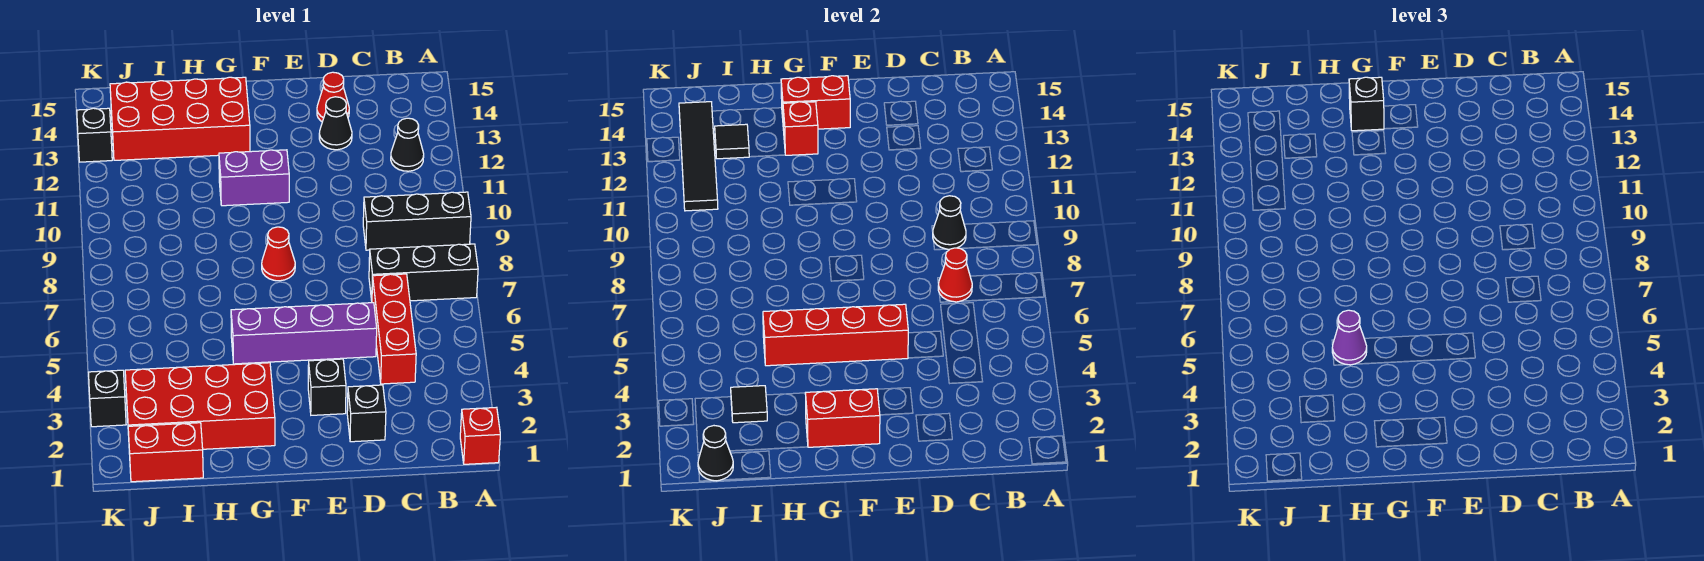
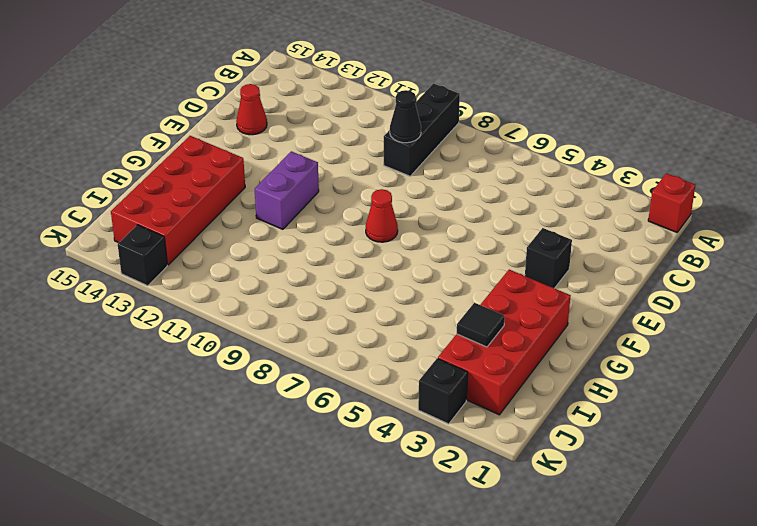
none -> black 1x3 brick [369,244,478,301]
none -> black 1x1 cone [391,118,424,171]
none -> red 1x3 brick [372,274,416,384]

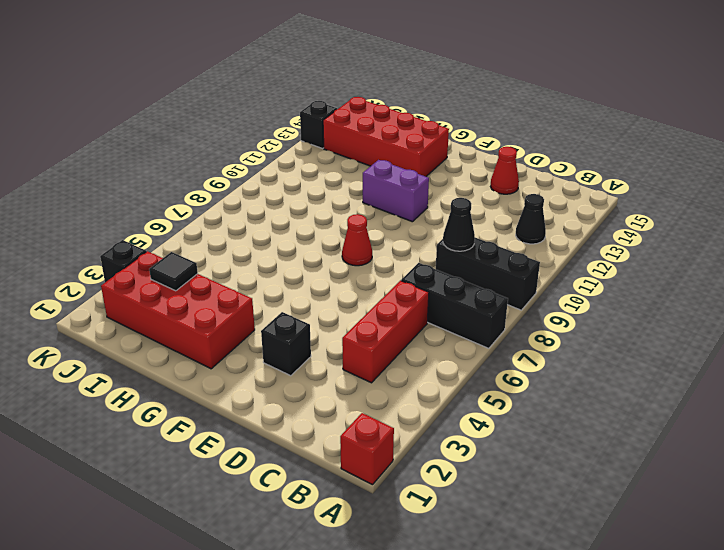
none -> black 1x1 brick [347,385,386,442]
none -> purple 1x4 brick [231,303,377,364]
none -> black 1x1 cone [319,97,352,150]

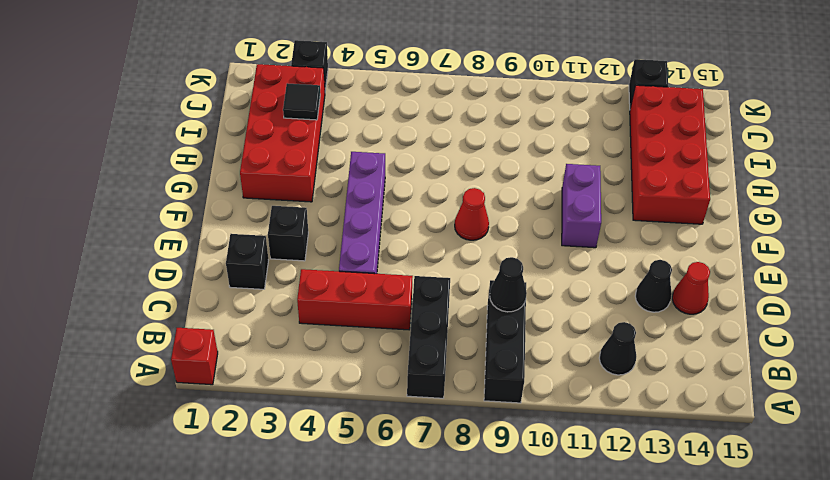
none -> red 1x2 brick [128,423,203,482]
none -> red 1x1 cone [938,248,972,302]
none -> red 1x4 brick [763,304,908,366]

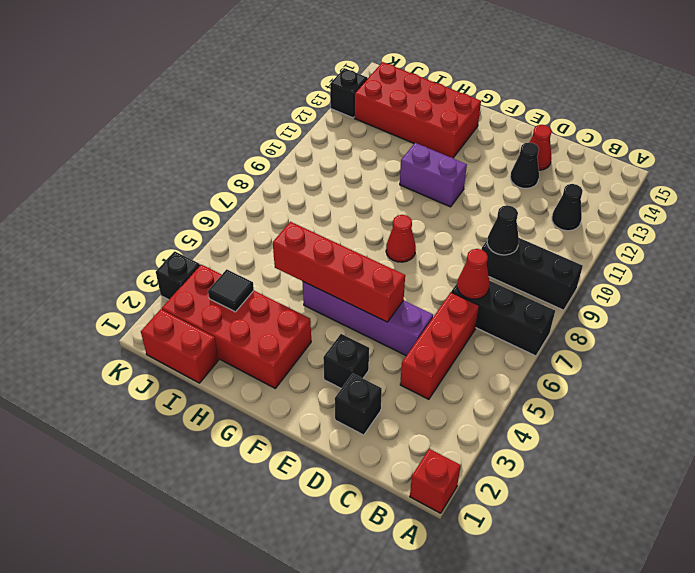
none -> red 1x2 brick [805,389,880,447]
none -> red 1x2 brick [781,76,850,130]
none -> red 1x1 brick [783,102,818,155]

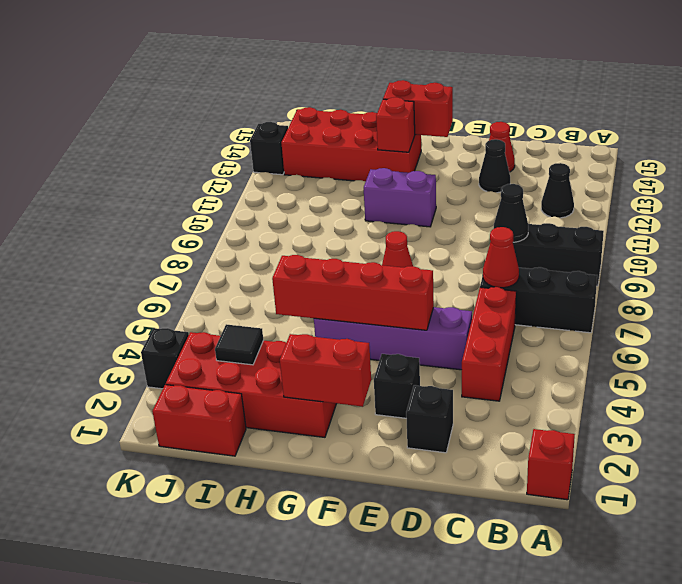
none -> black 1x1 tile [715,124,749,159]
none -> black 1x1 cone [698,426,733,481]
none -> black 1x4 tile [679,102,718,211]

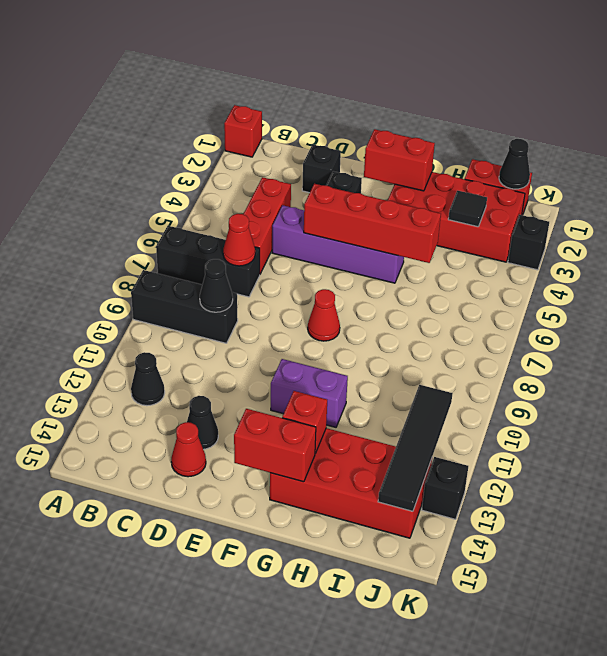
none -> black 1x1 tile [715,124,749,159]
none -> black 1x1 brick [1349,77,1384,131]
none -> purple 1x1 cone [1332,310,1367,365]

